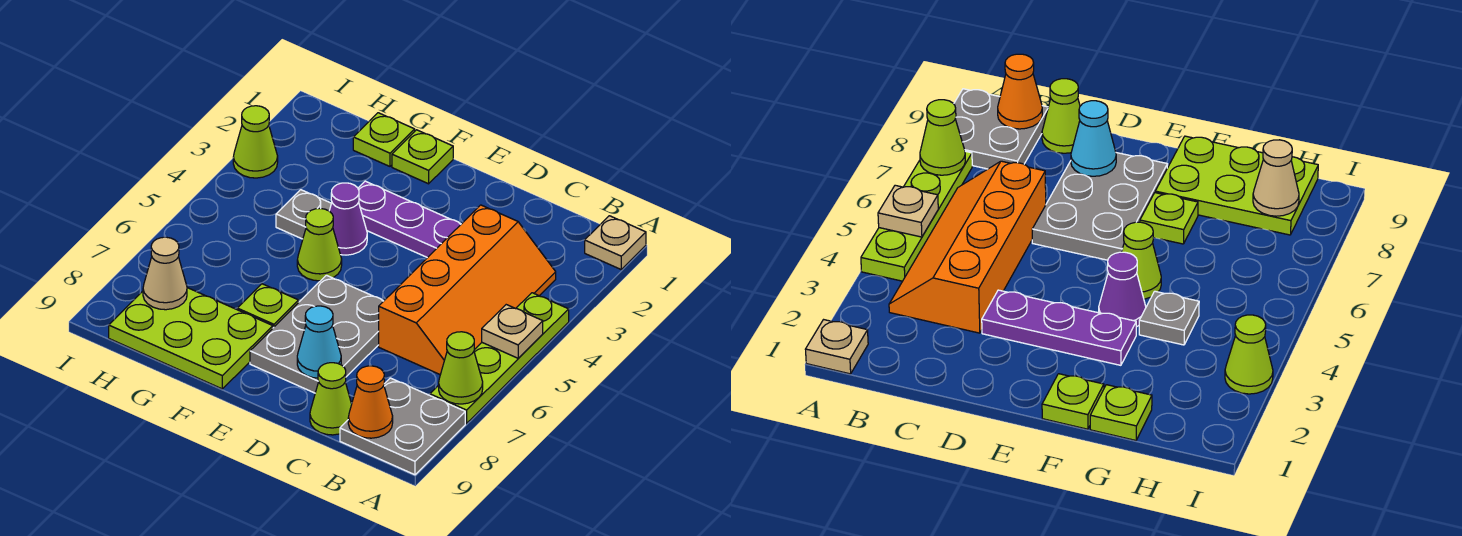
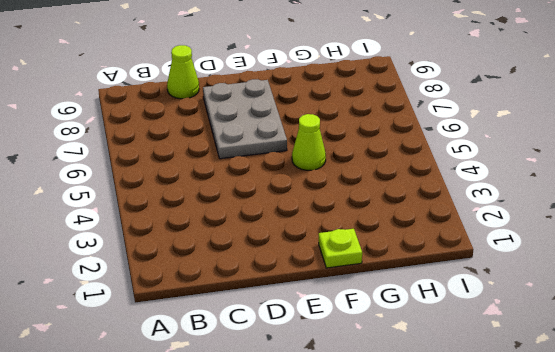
none -> tan 1x1 plate [585,216,646,269]
none -> lime 1x4 plate [430,293,569,423]
none -> grey 2x2 plate [340,378,465,475]

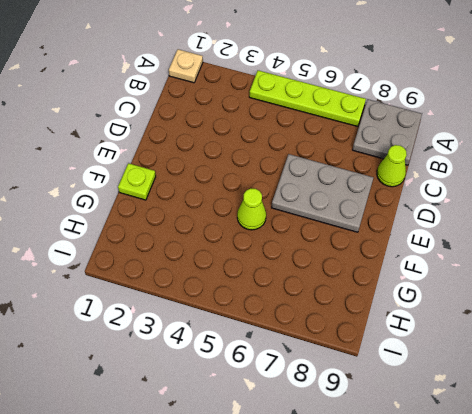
none -> orange 2x4 slope [379,205,556,375]
none -> purple 1x3 plate [358,181,461,258]
none -> purple 1x1 cone [329,183,367,255]

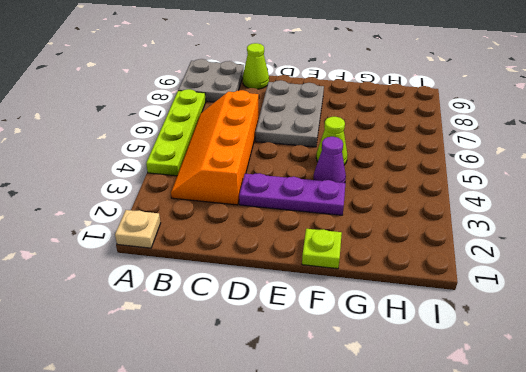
none -> lime 1x1 plate [237,284,299,328]
none -> lime 2x3 plate [109,288,273,389]
none -> lime 1x1 plate [353,113,415,166]

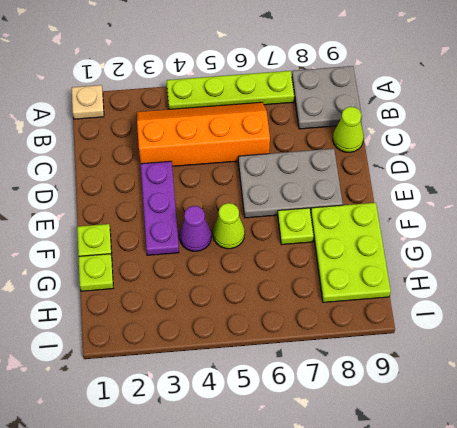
none -> grey 1x1 plate [276,190,331,239]
none -> lime 1x1 cone [233,106,278,178]
none -> tan 1x1 plate [482,305,543,358]

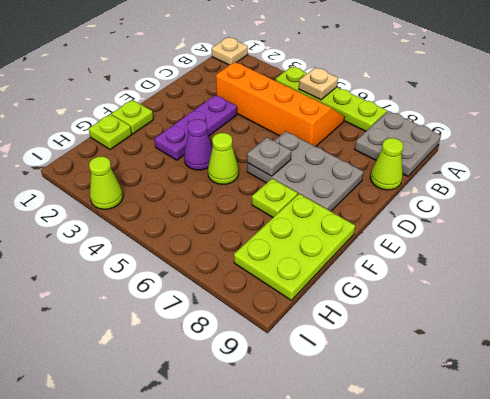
grey 1x1 plate [247,138,291,176] -> grey 1x1 plate moved to [276,190,331,239]
none -> lime 1x1 cone [439,332,483,404]
none -> orange 1x1 cone [348,366,393,438]
none -> cyan 1x1 cone [297,306,341,378]

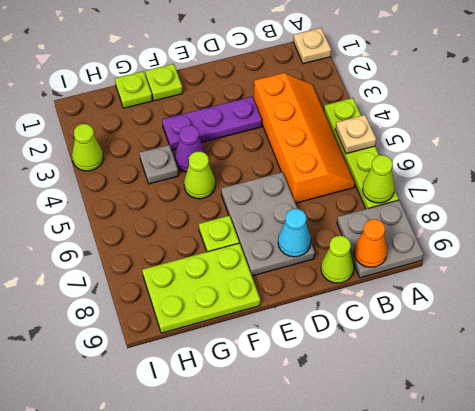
none -> tan 1x1 cone [143,237,187,310]

